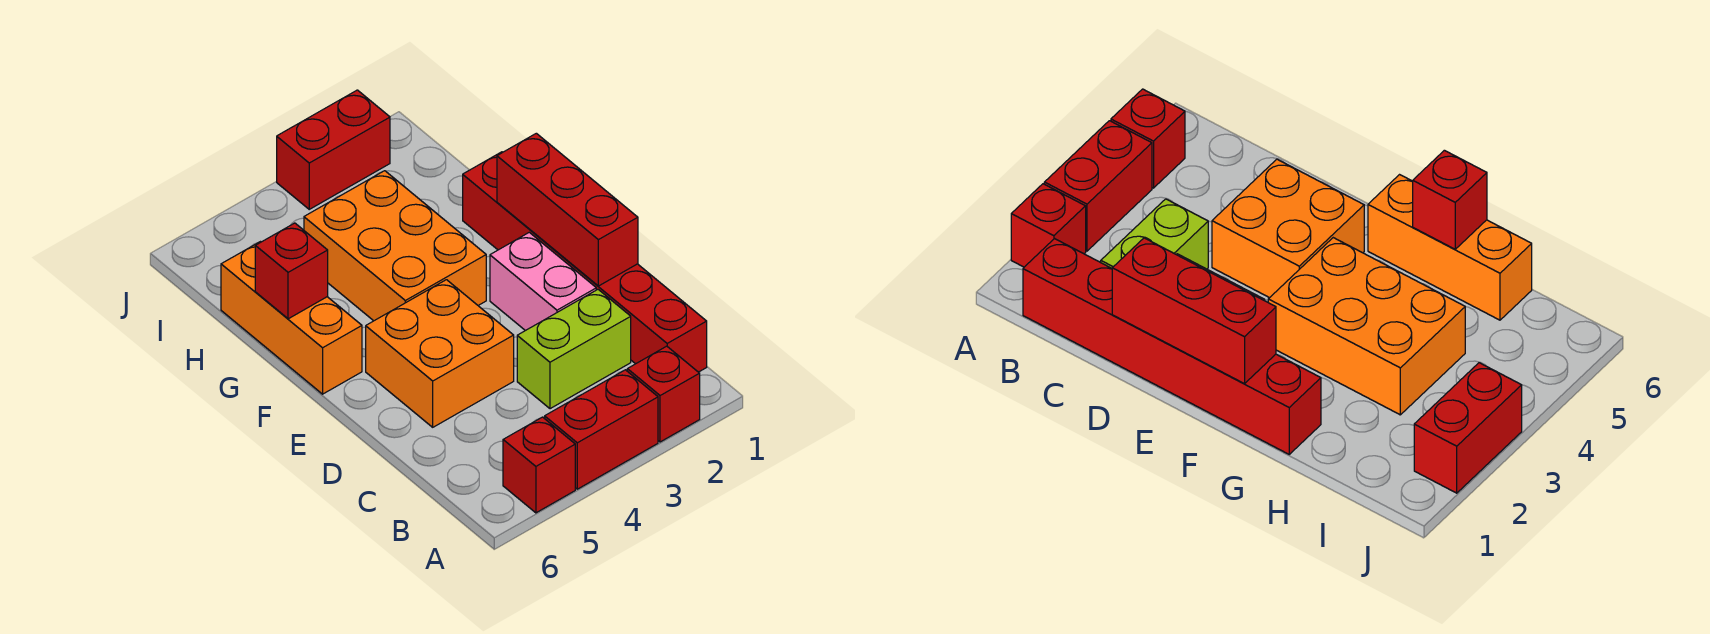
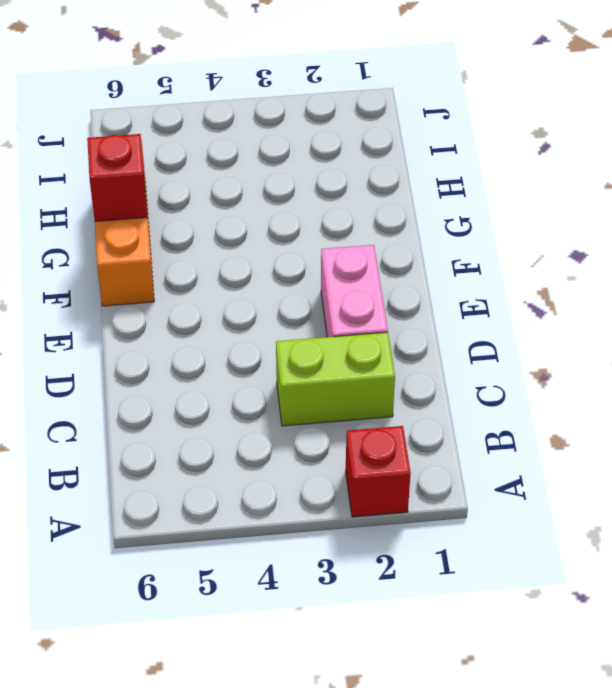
none -> red 1x2 brick [545,370,658,489]
none -> red 1x1 brick [503,417,575,513]
none -> red 1x6 brick [463,152,707,372]

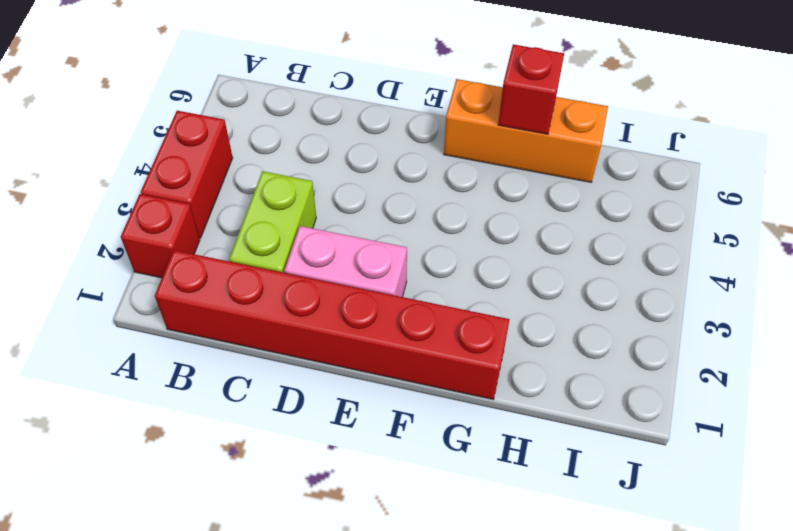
none -> red 1x1 brick [503,417,575,513]
none -> orange 2x2 brick [366,280,514,427]
none -> orange 2x3 brick [304,171,486,321]

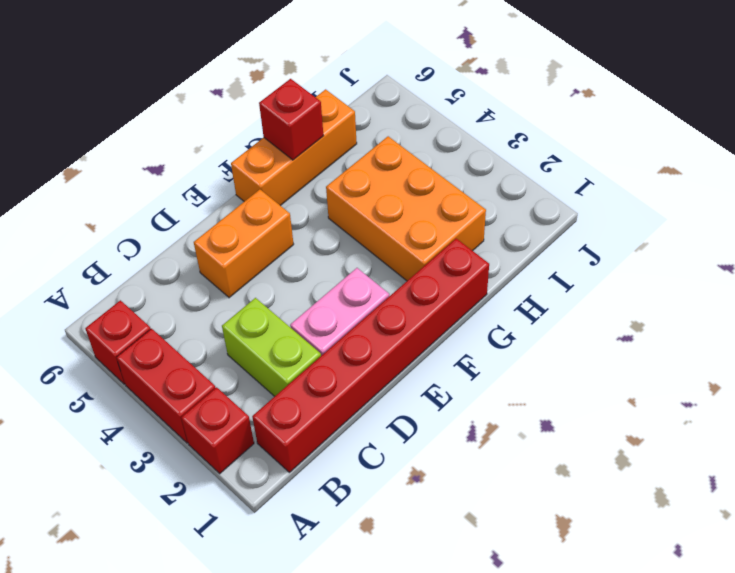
orange 1x2 brick [194,190,294,298] -> orange 2x2 brick [366,280,514,427]
orange 2x3 brick [326,136,486,281] -> orange 2x3 brick turned to [304,171,486,321]
none -> red 1x2 brick [277,90,390,209]
none -> red 1x3 brick [497,133,638,286]

